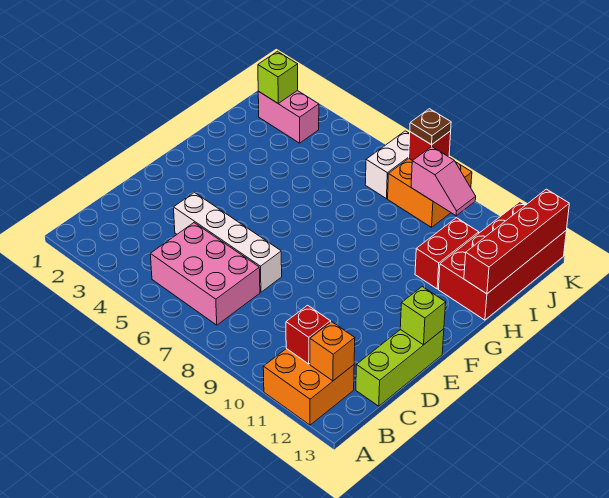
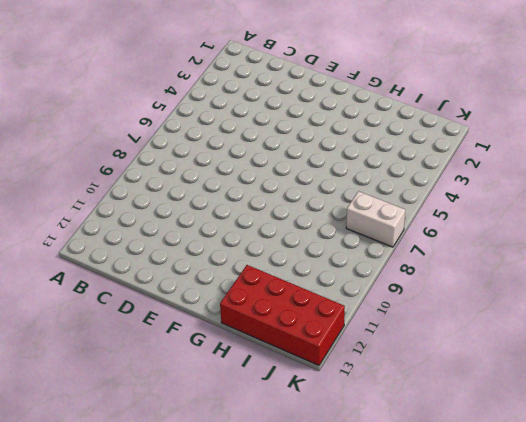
none -> orange 2x2 brick [263,349,354,425]
none -> pink 2x3 brick [150,223,260,325]
none -> lime 1x3 brick [356,329,444,406]

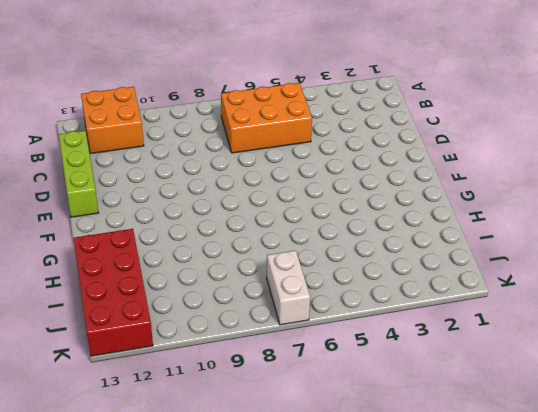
orange 2x3 brick [221,83,312,153] -> pink 2x3 brick [150,223,260,325]
none -> white 1x4 brick [174,192,282,292]
none -> red 1x2 brick [415,218,479,289]
none -> pink 1x2 brick [258,91,319,143]

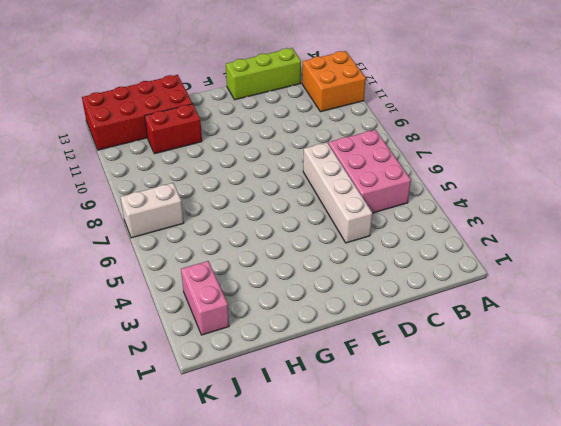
none -> orange 2x2 brick [388,159,472,227]
none -> red 1x1 brick [286,305,331,364]
none -> orange 1x1 brick [310,322,355,381]

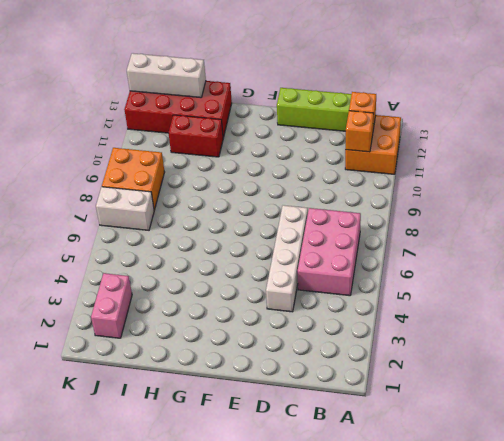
orange 1x1 brick [345,111,374,152] -> red 1x1 brick [286,305,331,364]
white 1x3 brick [127,53,206,98] -> red 1x4 brick [464,189,569,294]
none -> lime 1x1 brick [400,287,446,345]
none -> lime 1x1 brick [258,51,298,104]
none -> pink 1x2 slope [411,147,476,216]

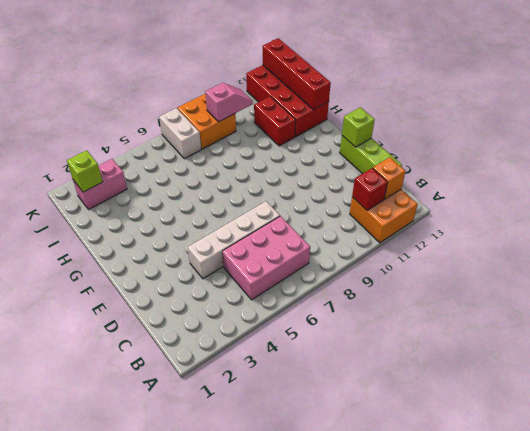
none -> red 1x1 brick [409,131,451,161]
none -> brown 1x1 plate [410,109,451,145]

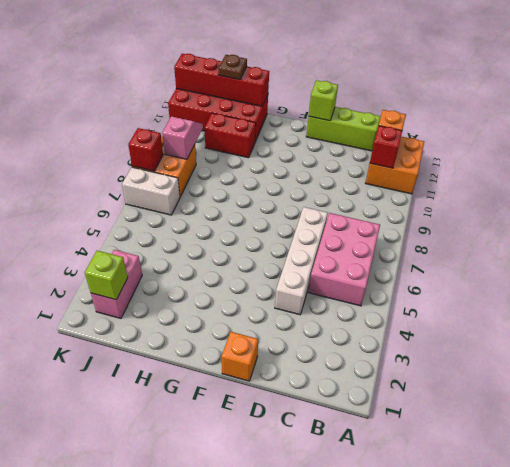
orange 1x1 brick [222,332,258,381] -> none
brown 1x1 plate [219,55,247,80] -> brown 1x1 plate moved to [410,109,451,145]

